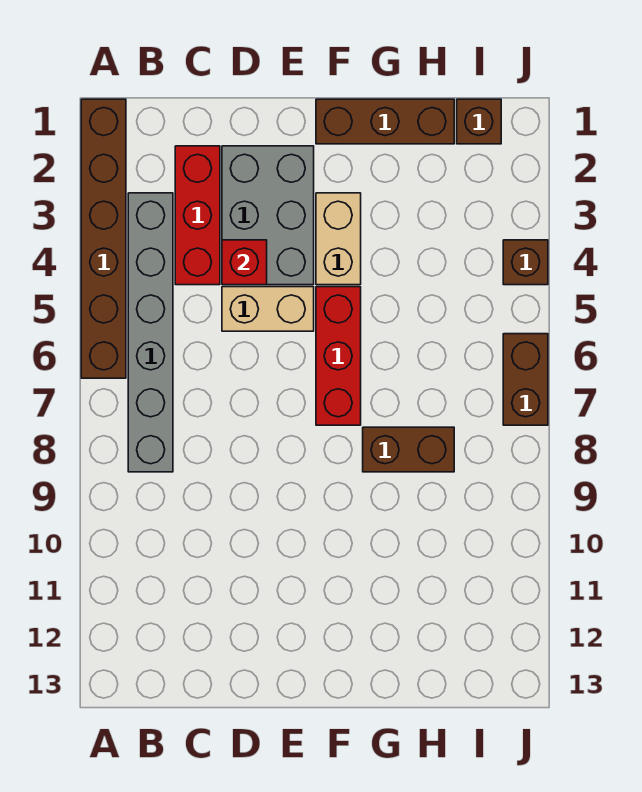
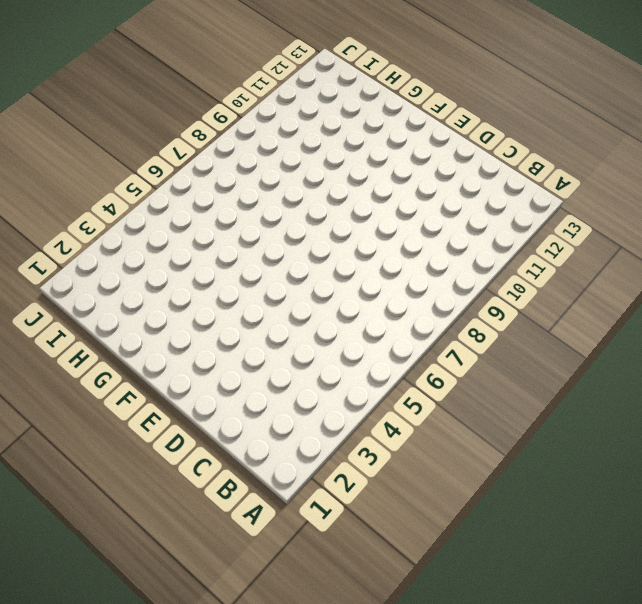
none -> brown 1x6 brick [81,99,126,378]
none -> grey 1x6 brick [128,193,173,472]
none -> red 1x3 brick [175,146,220,285]

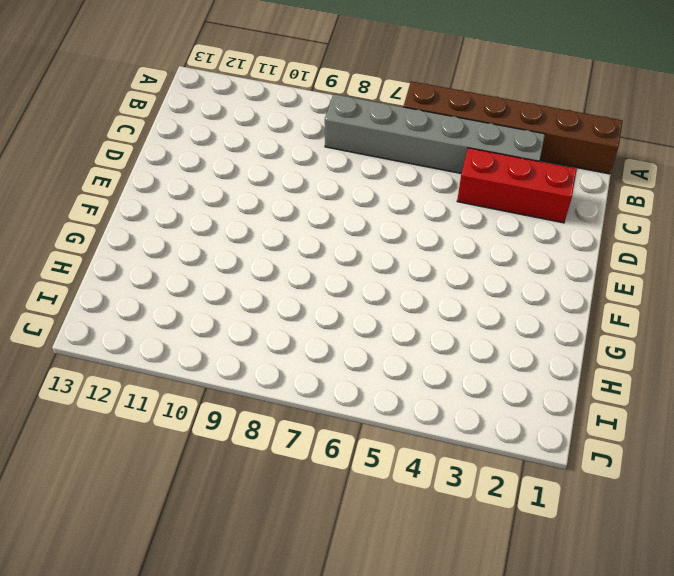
none -> grey 2x3 brick [222,146,314,285]
none -> tan 1x2 brick [222,287,314,331]
none -> brown 1x3 brick [316,99,454,144]

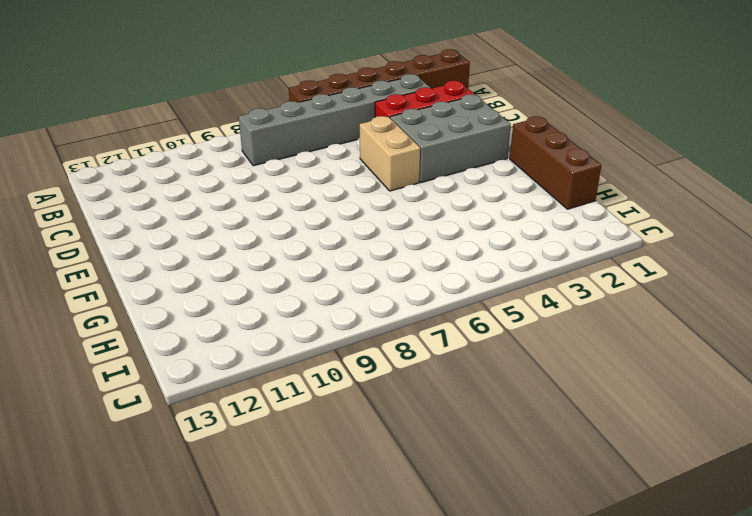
none -> tan 1x2 brick [316,193,361,285]
none -> red 1x3 brick [316,287,361,425]
none -> brown 1x2 brick [363,427,454,472]

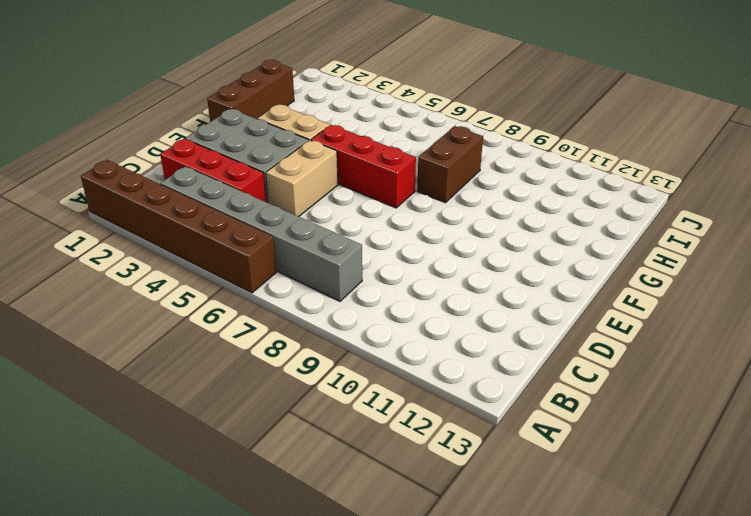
none -> brown 1x1 brick [457,99,501,144]
none -> brown 1x1 brick [503,240,548,285]
none -> brown 1x2 brick [503,334,548,425]

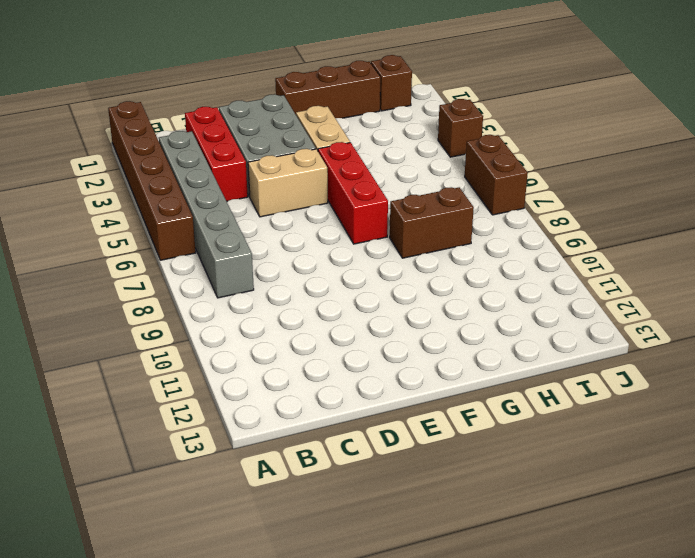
none -> red 1x1 brick [222,240,267,285]

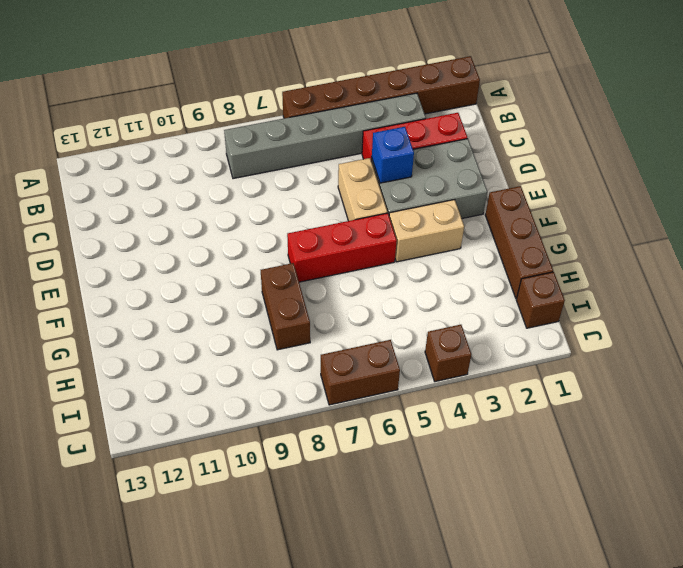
blue 1x1 brick [371,127,414,183] -> red 1x1 brick [222,240,267,285]

